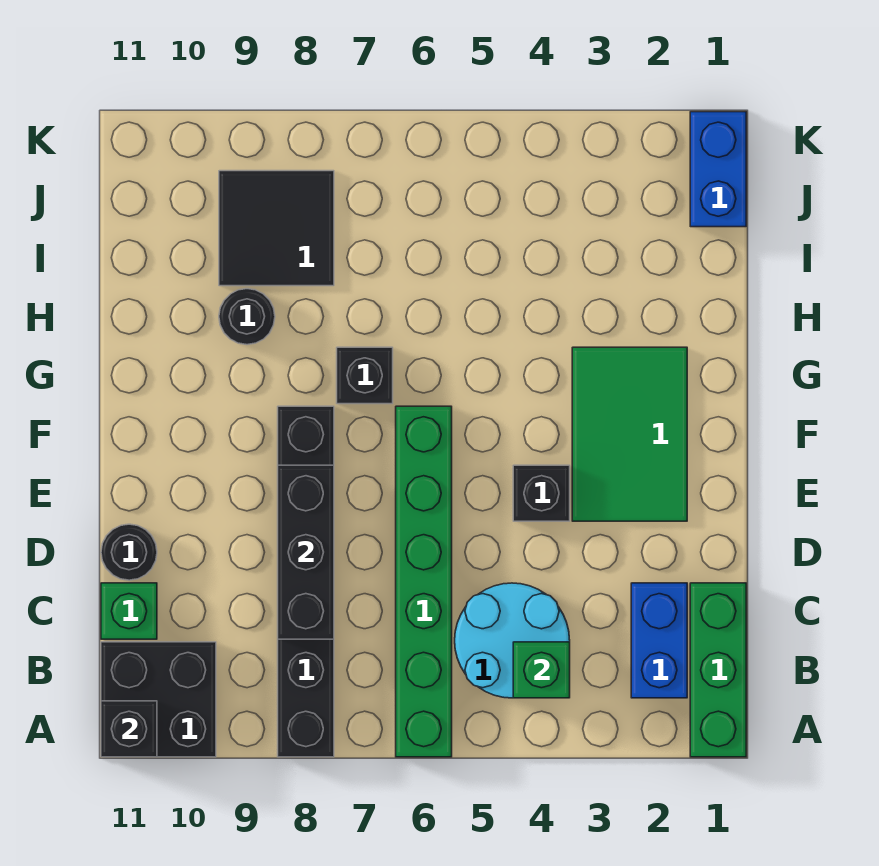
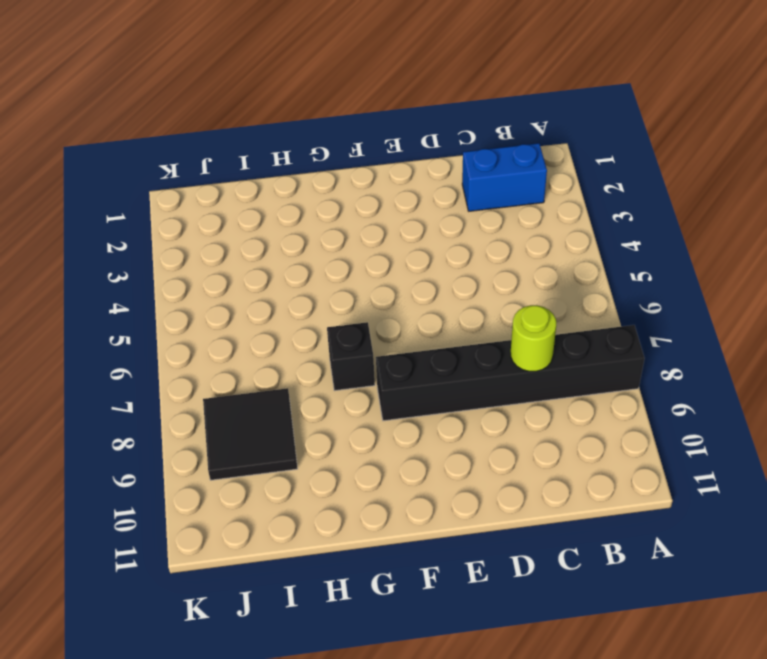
lime 1x1 round brick [511,305,556,371] -> black 1x3 brick [278,465,334,639]
none -> green 1x3 brick [690,583,746,757]
none -> green 1x6 brick [396,406,452,757]
none -> black 2x2 brick [101,642,216,757]

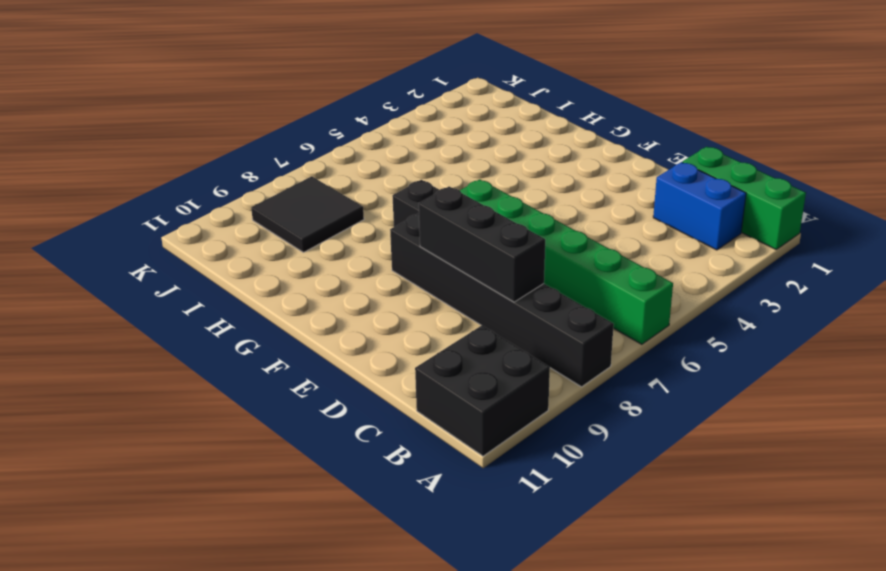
none -> cyan 2x2 round brick [455,583,570,698]
none -> green 1x1 brick [101,583,157,639]
none -> black 1x1 round brick [101,524,157,580]

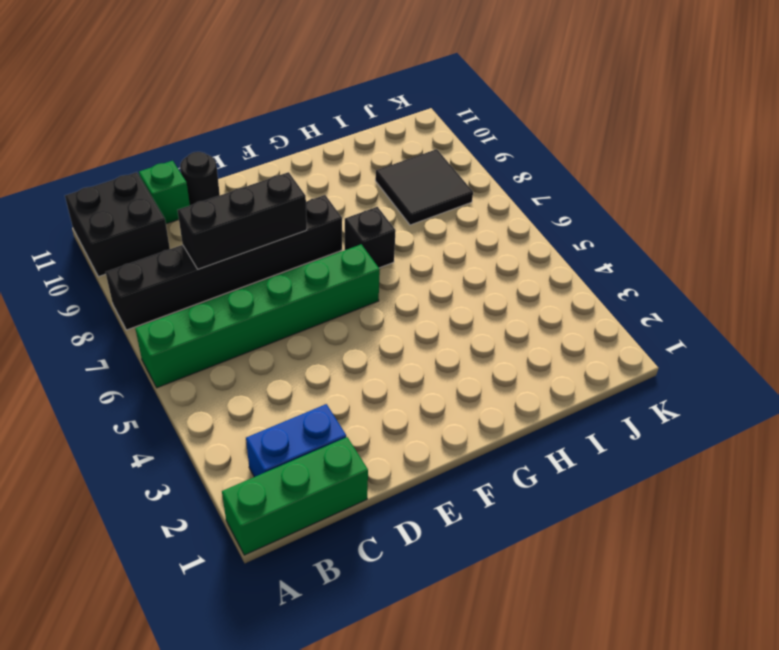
none -> cyan 2x2 round brick [455,583,570,698]
none -> green 2x3 tile [572,347,687,521]
none -> black 1x1 brick [513,465,570,521]

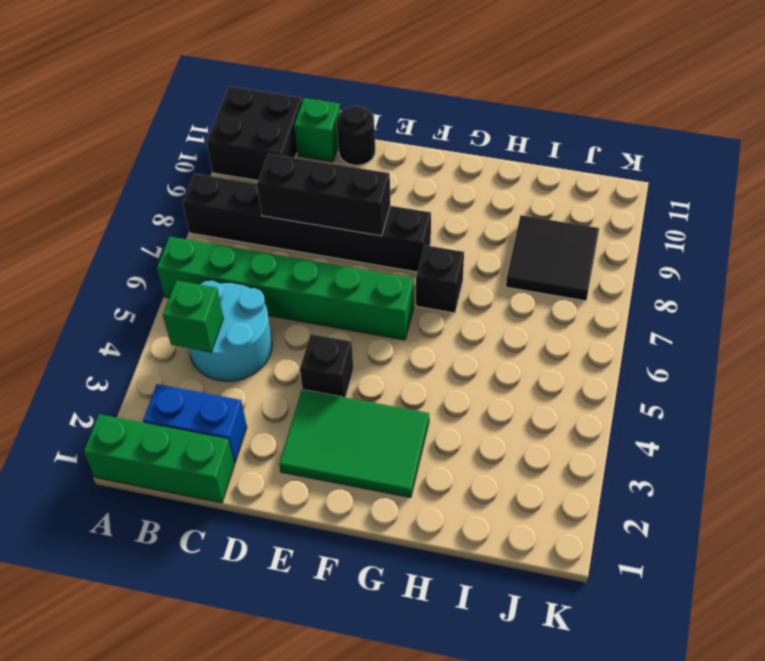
none -> black 1x1 round brick [219,289,275,345]
none -> blue 1x2 brick [690,112,746,227]
none -> black 1x1 brick [101,701,157,757]

